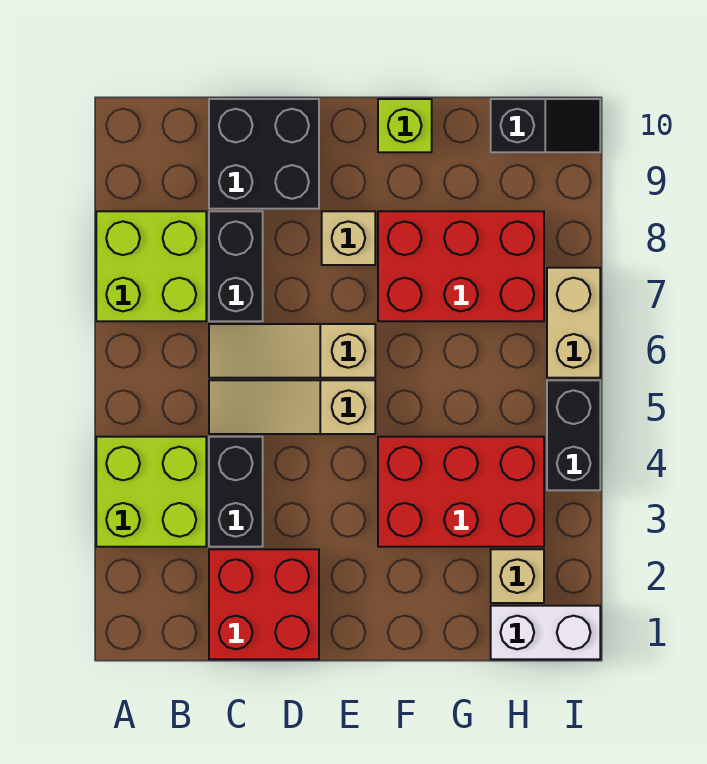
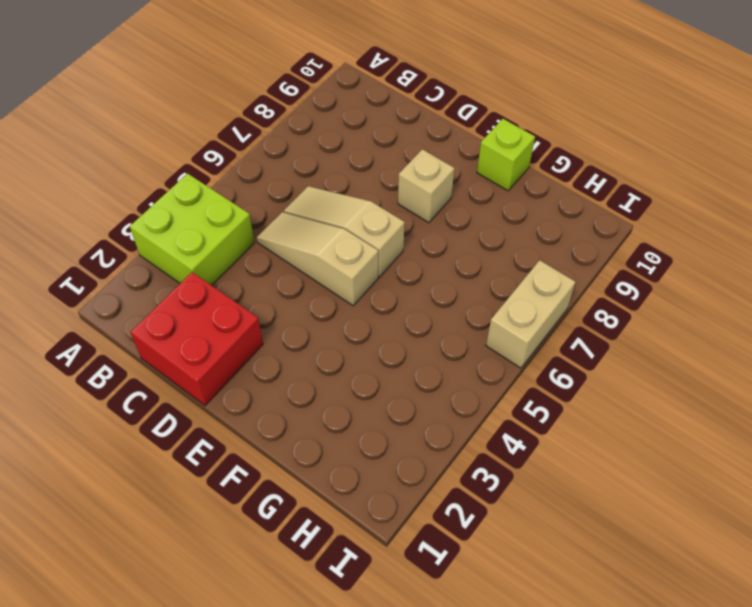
none -> lime 2x2 brick [96,211,206,321]
none -> black 1x2 brick [209,437,263,547]
none -> black 1x2 brick [209,211,263,321]

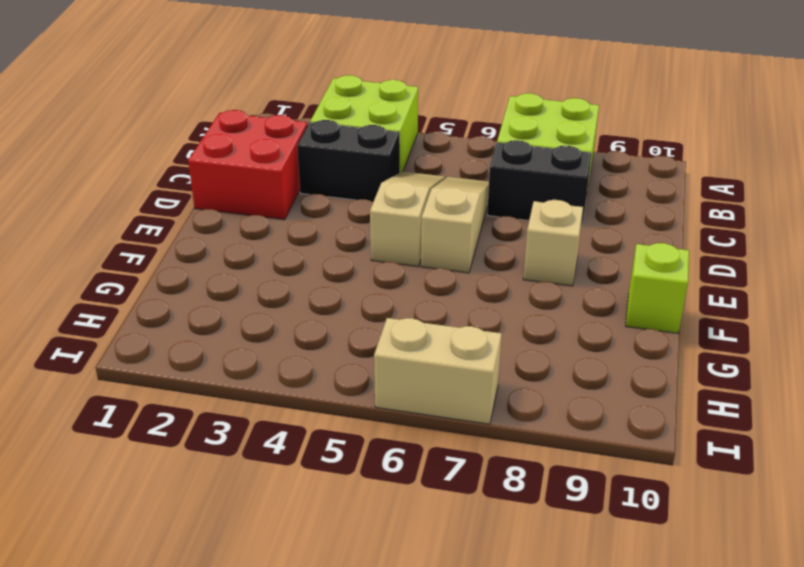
none -> black 2x2 brick [209,99,319,209]
none -> red 2x3 brick [378,437,544,547]
none -> red 2x3 brick [378,211,544,321]

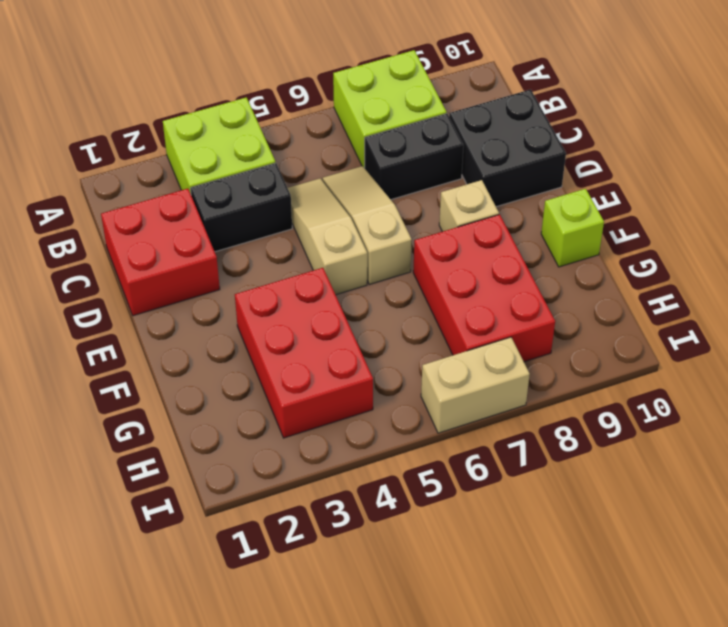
none -> white 1x2 brick [491,606,600,659]
none -> tan 1x1 brick [491,549,544,603]
none -> black 1x2 slope [491,99,600,152]

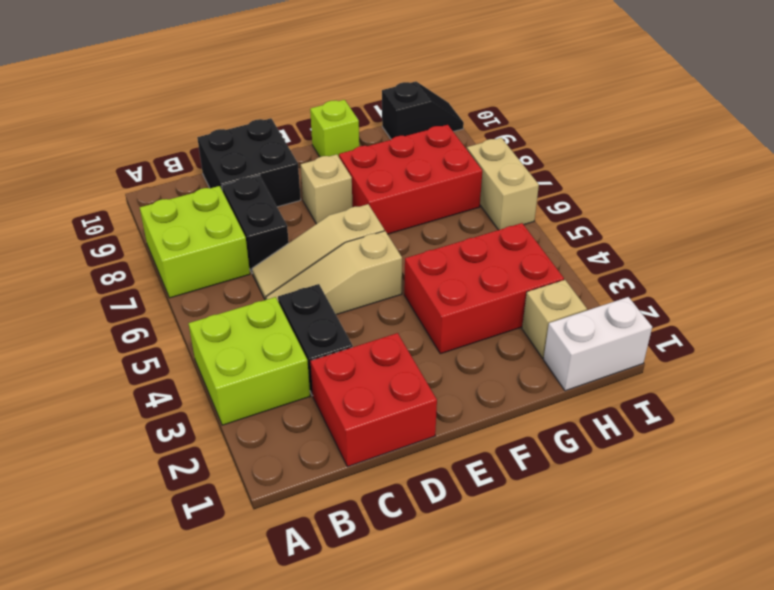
none -> black 1x2 brick [547,380,600,490]

